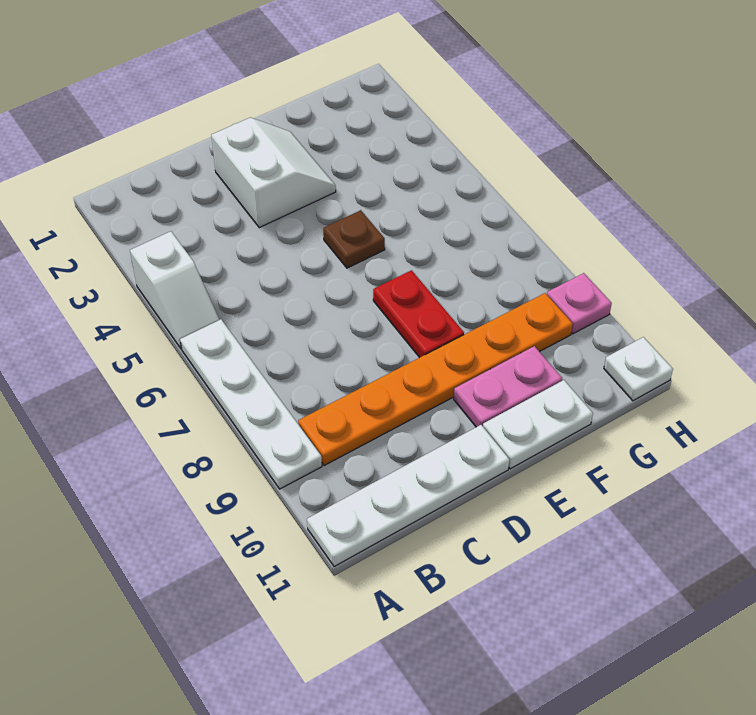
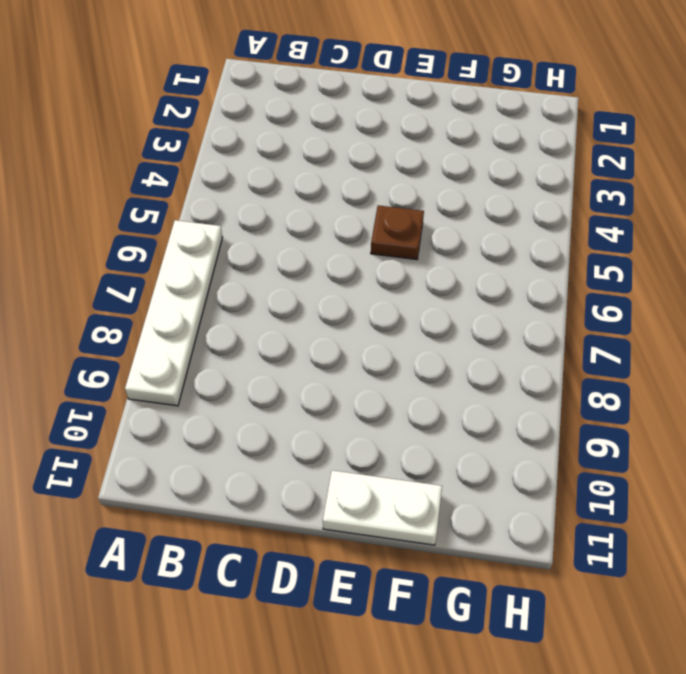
none -> white 1x2 slope [130,231,219,349]
none -> white 1x4 plate [307,425,509,567]

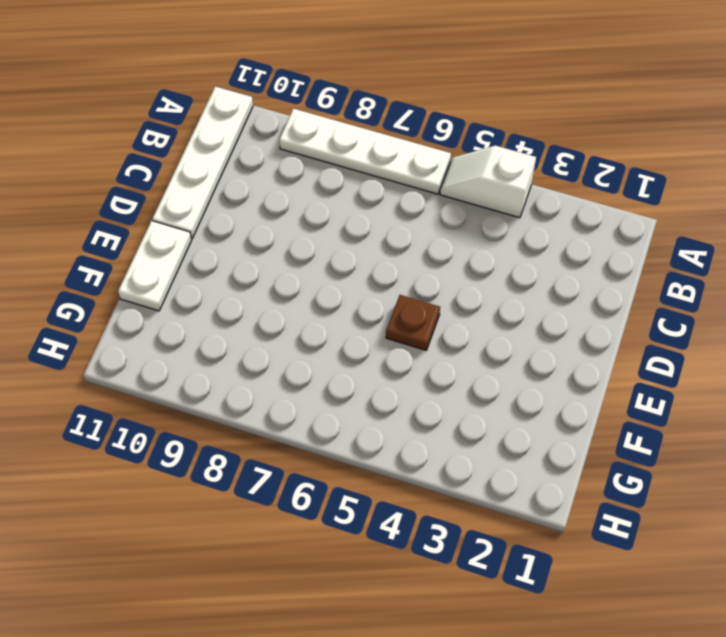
none -> orange 1x6 plate [298,293,573,466]
none -> white 2x2 slope [211,118,336,228]

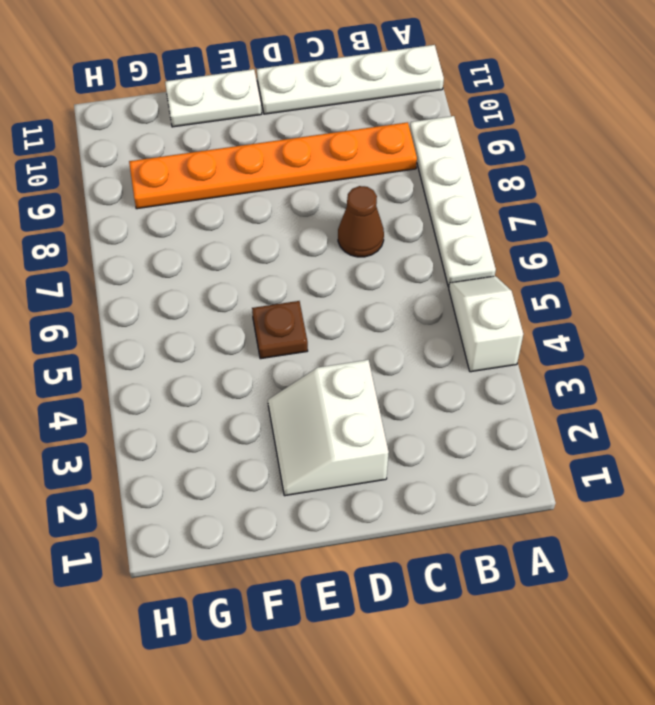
brown 1x1 cone [338,186,384,257] -> none
none -> red 1x2 plate [373,270,464,358]
none -> pink 1x2 plate [454,346,562,427]

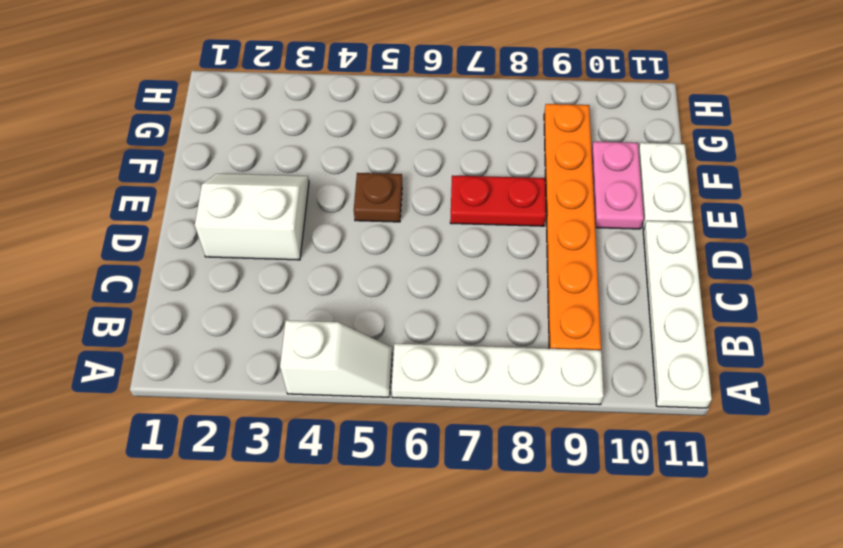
none -> pink 1x1 plate [547,273,612,334]
none -> white 1x1 plate [604,337,673,401]

